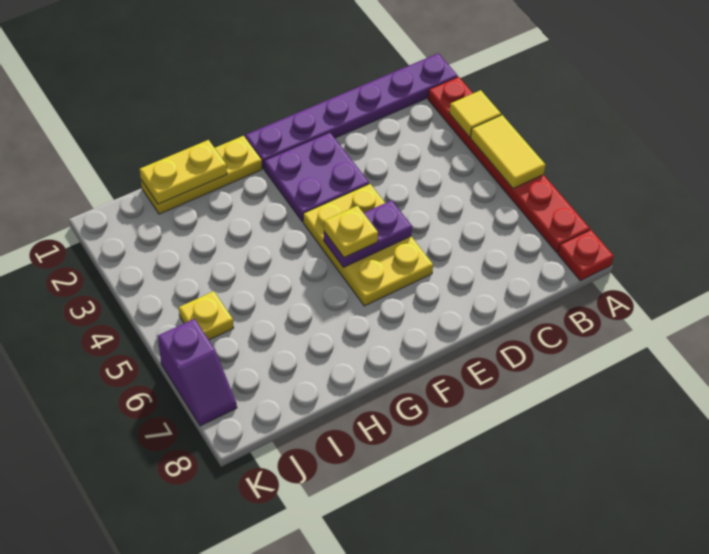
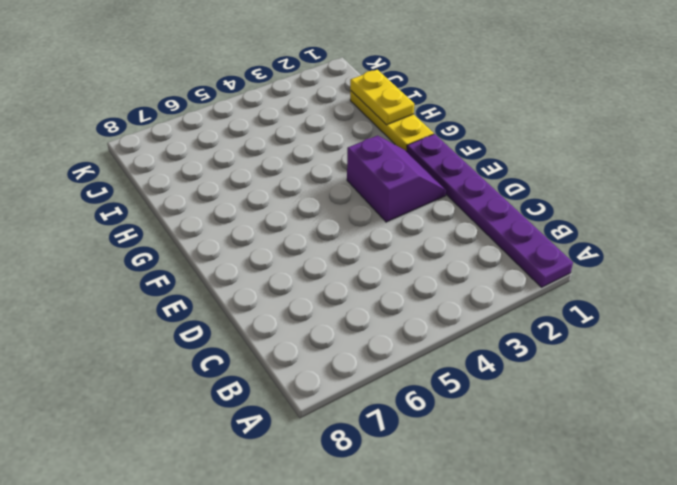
purple 2x2 slope [347,135,446,222] -> purple 2x2 plate [264,132,369,222]
none -> red 1x6 plate [428,77,590,252]
none -> red 1x1 plate [558,230,614,281]
none -> yellow 2x3 plate [303,184,433,306]

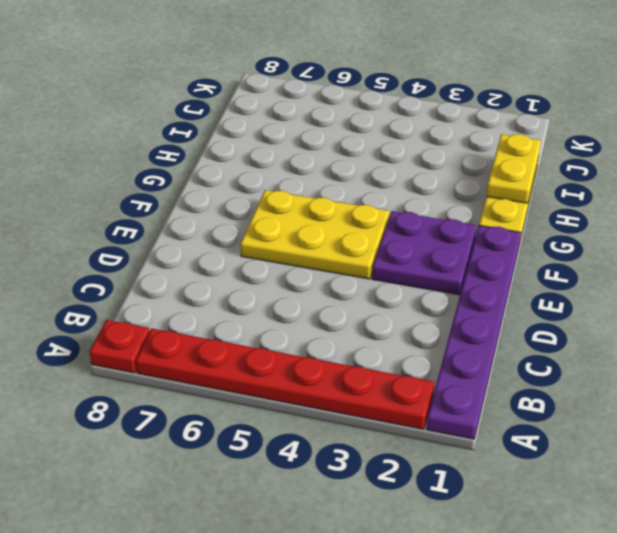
none -> yellow 1x1 plate [179,291,233,340]
none -> purple 1x2 slope [158,319,237,426]
none -> yellow 1x1 tile [449,90,501,137]

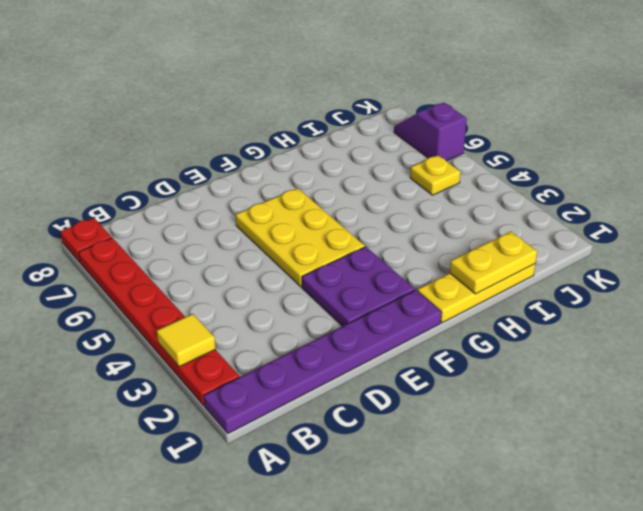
none -> yellow 1x2 tile [470,115,545,189]
none -> purple 1x2 plate [324,200,412,267]
none -> yellow 1x1 plate [324,206,378,257]

